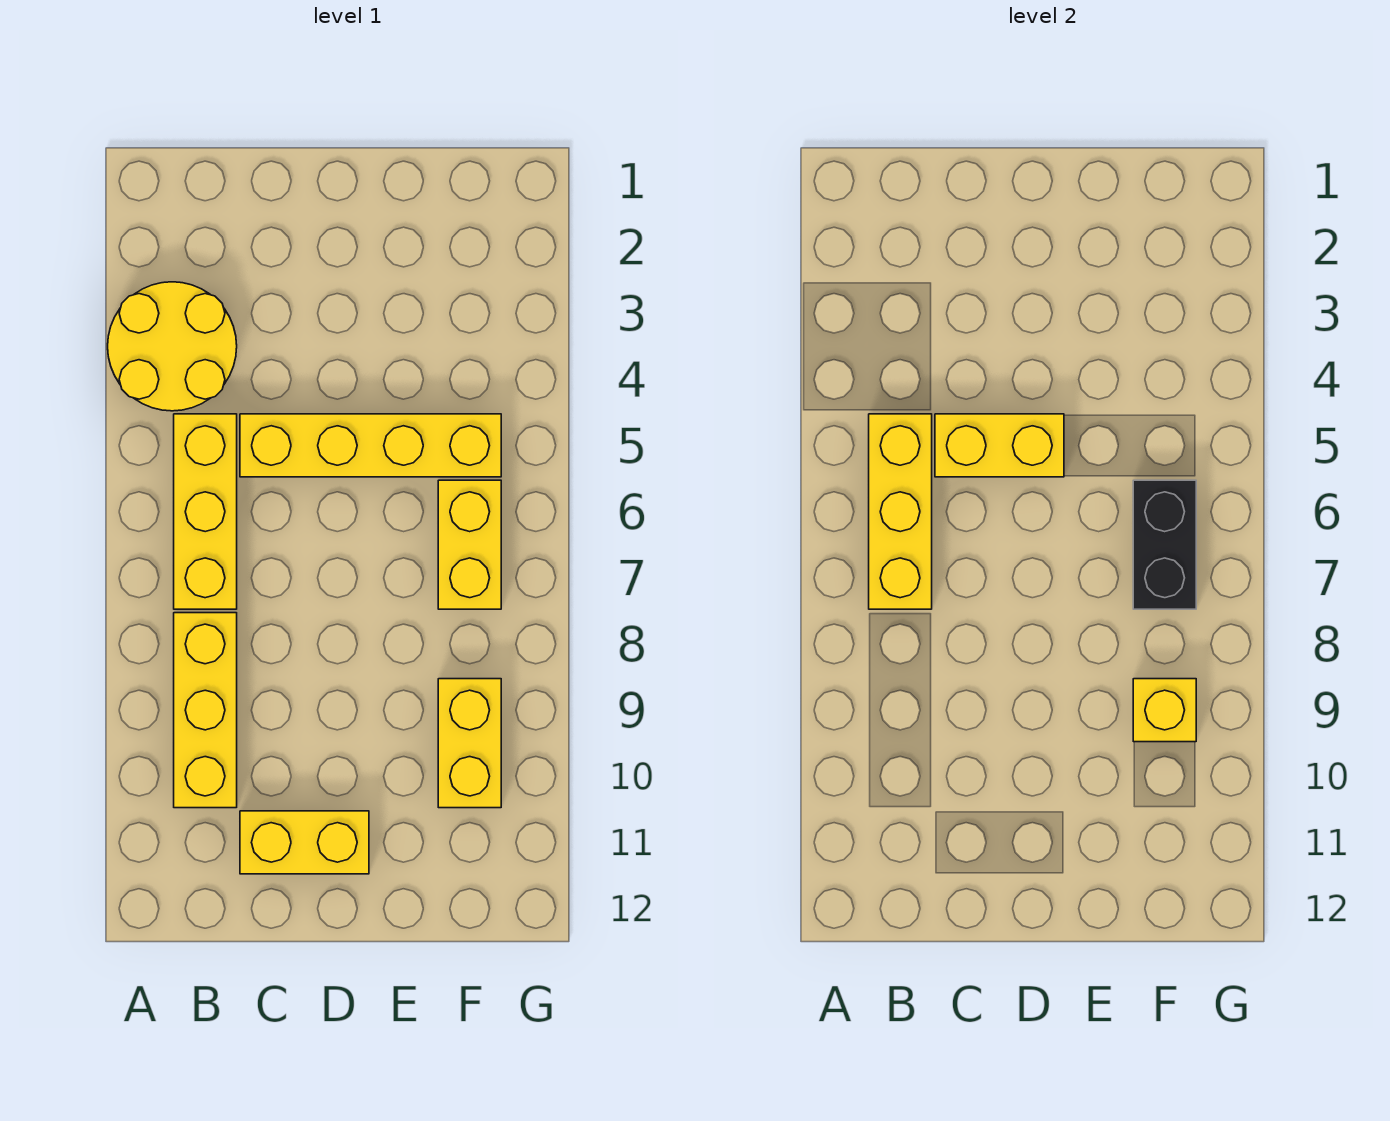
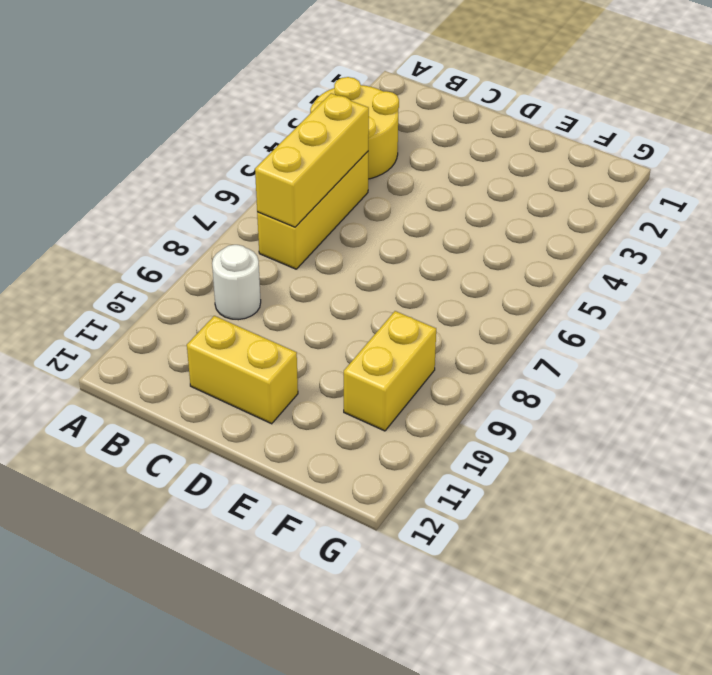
white 1x1 round brick [212,245,261,320] -> yellow 1x3 brick [174,613,237,808]
none -> yellow 1x4 brick [240,414,501,477]
none -> yellow 1x2 brick [438,480,501,609]

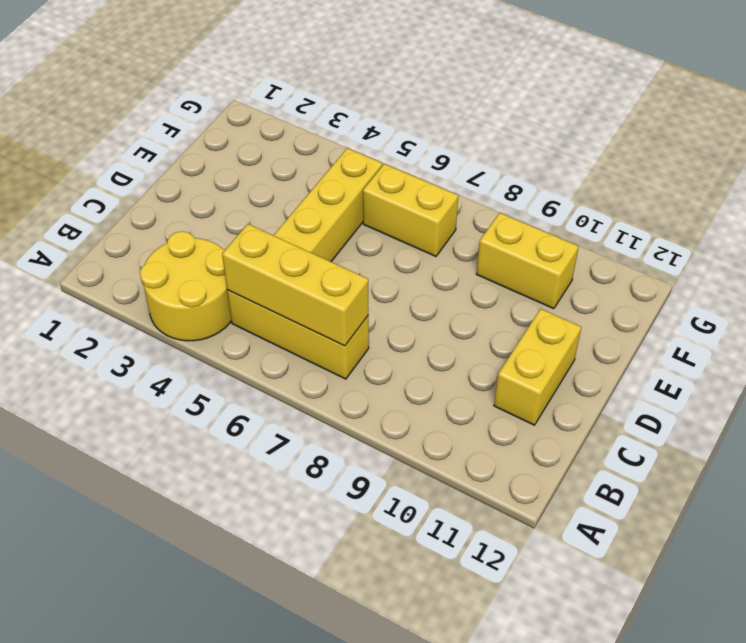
none -> yellow 1x3 brick [174,613,237,808]
none -> yellow 1x2 brick [935,414,1064,477]

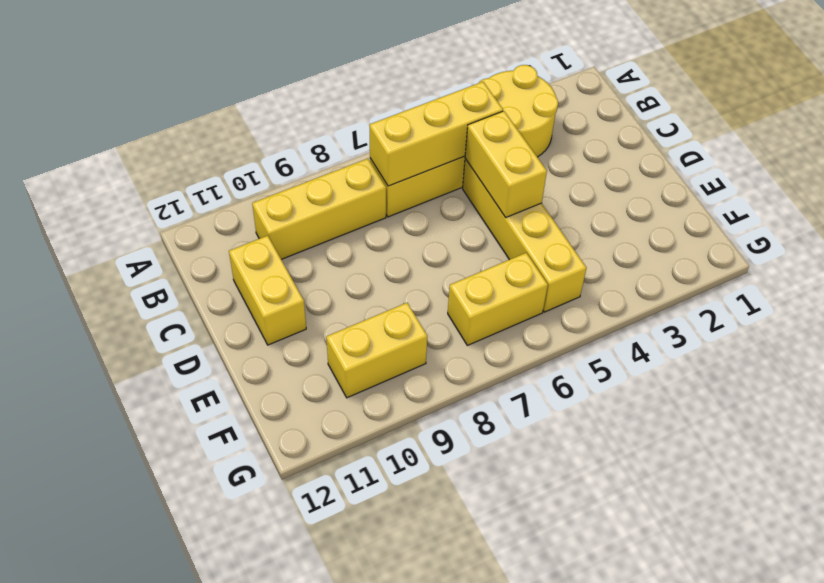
none -> black 1x2 brick [1133,480,1196,609]
none -> yellow 1x1 brick [1133,679,1196,742]

